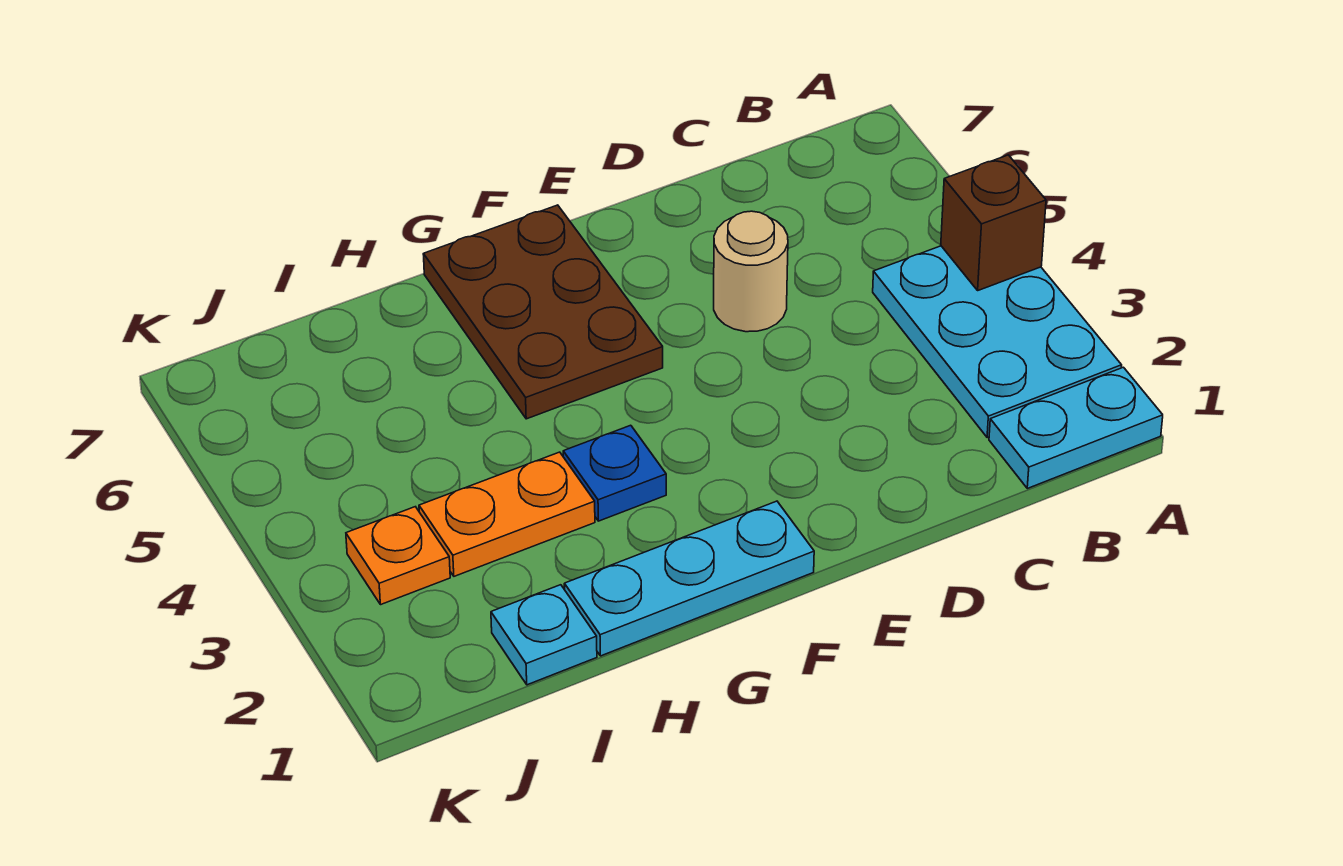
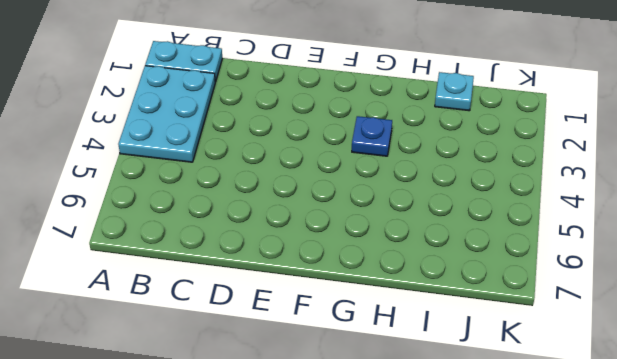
none -> tan 1x1 round brick [714,211,788,332]
none -> cyan 1x3 plate [564,501,814,656]

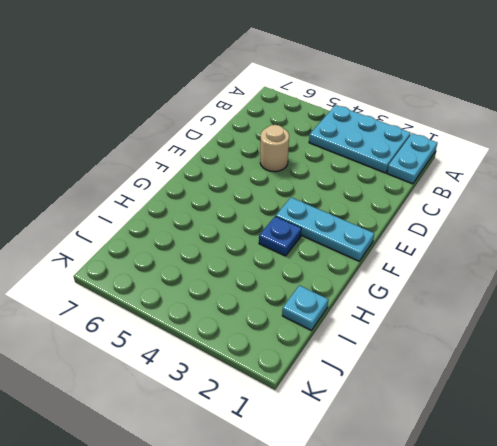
cyan 1x3 plate [276,197,374,261] -> cyan 1x3 plate turned to [564,501,814,656]
none -> brown 2x3 plate [423,205,663,419]
none -> orange 1x2 plate [419,452,595,576]

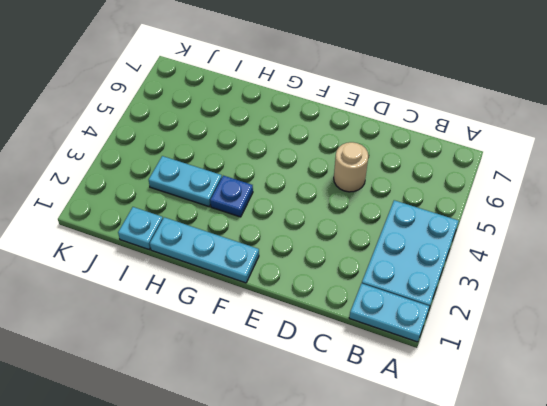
cyan 1x2 plate [149,156,222,207] -> orange 1x2 plate [419,452,595,576]
none -> brown 2x3 plate [423,205,663,419]
none -> orange 1x1 plate [346,507,450,605]

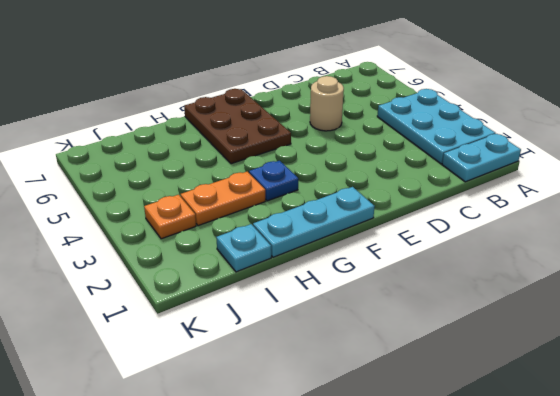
none -> brown 1x1 brick [941,155,1046,290]

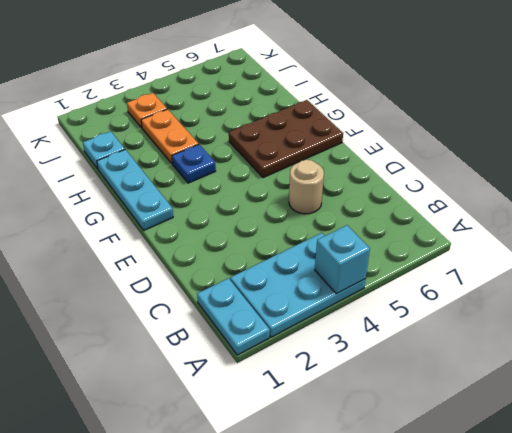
cyan 1x1 brick [315,225,370,294] -> brown 1x1 brick [941,155,1046,290]

